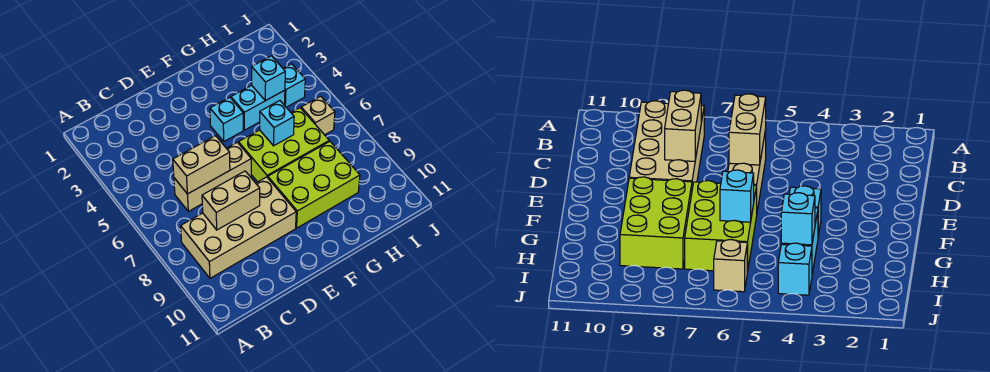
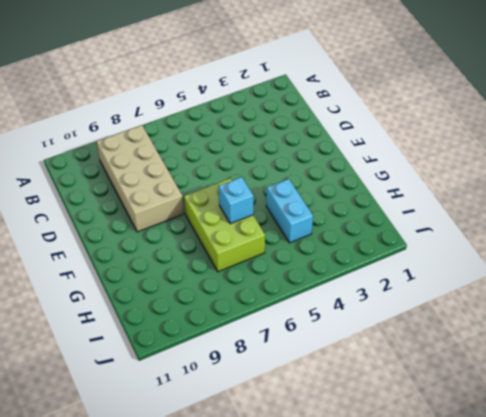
none -> tan 1x3 brick [174,142,251,211]
none -> cyan 1x1 brick [210,97,243,141]
none -> lime 2x3 brick [268,141,360,228]

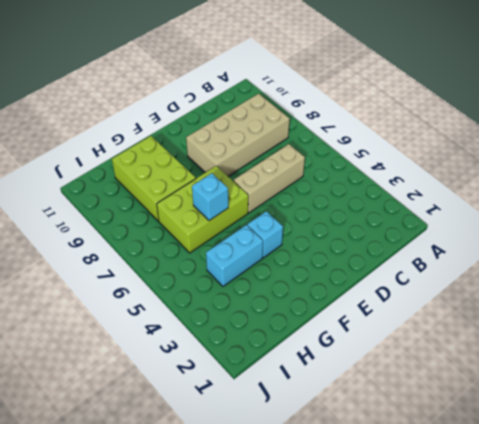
lime 2x3 brick [112,136,196,221] -> lime 2x3 brick turned to [268,141,360,228]
none -> cyan 1x1 brick [283,64,305,107]
none -> tan 1x1 brick [301,96,335,135]
none -> tan 1x2 brick [173,136,230,194]

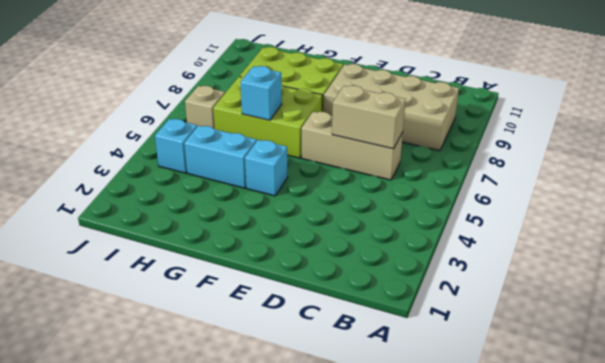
none -> tan 1x2 brick [202,171,260,230]
none -> cyan 1x1 brick [252,56,285,101]

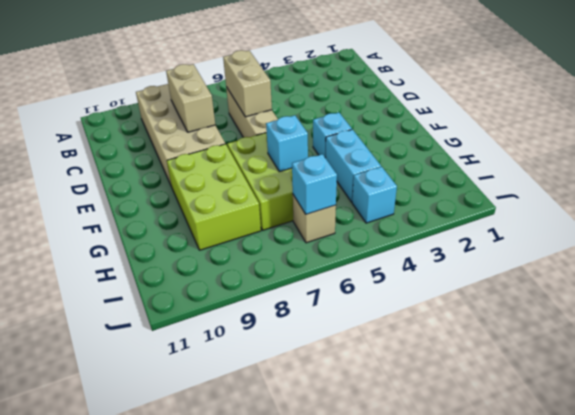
cyan 1x1 brick [292,154,337,214] -> cyan 1x1 brick moved to [252,56,285,101]

